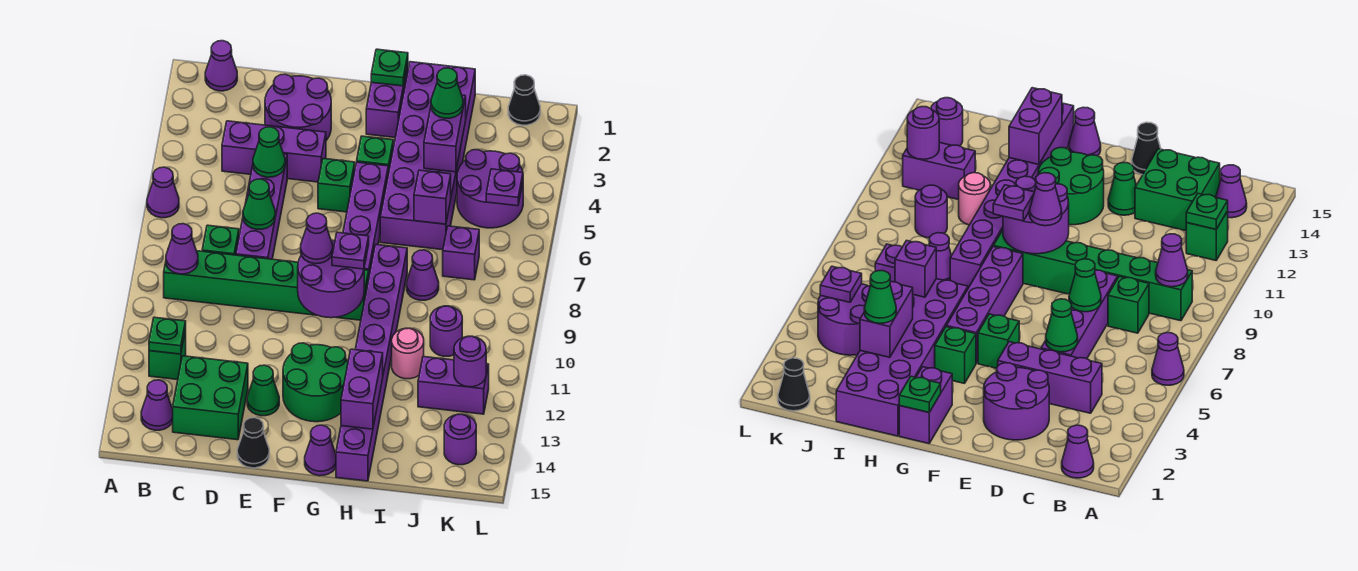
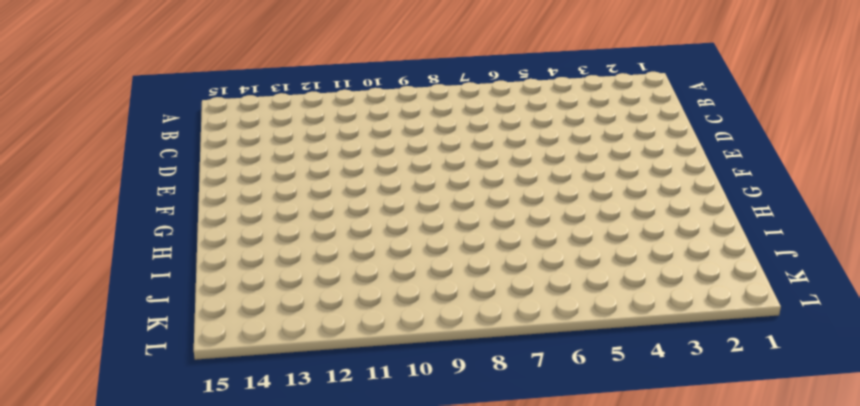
none -> purple 1x1 cone [147,167,179,218]
none -> purple 1x1 cone [205,41,237,91]
none -> green 1x6 brick [164,251,369,320]
none -> green 1x1 brick [149,330,186,380]

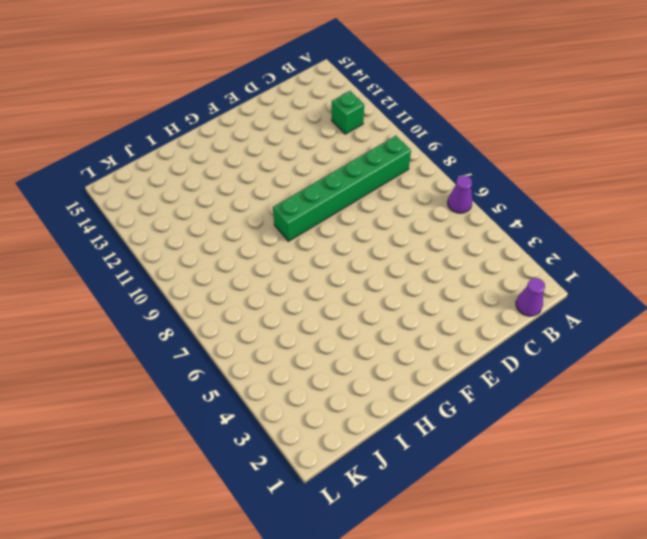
none -> purple 1x1 cone [141,380,173,430]
none -> purple 1x3 brick [222,121,326,182]
none -> green 1x1 brick [202,225,239,255]
none -> green 2x2 brick [173,356,248,440]

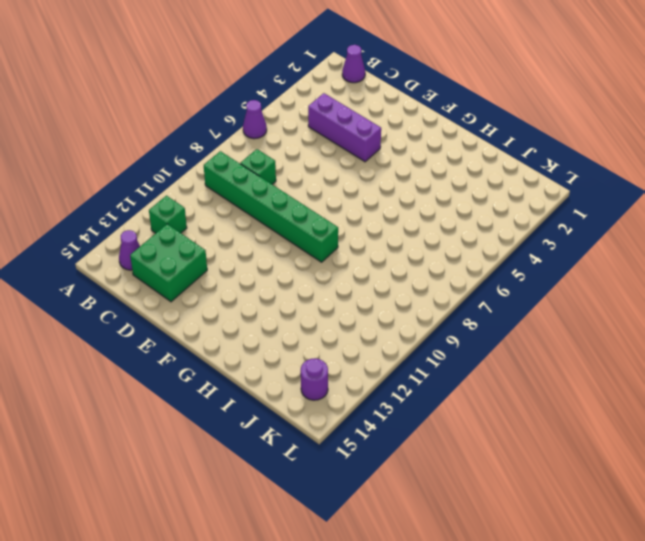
none -> purple 2x2 round brick [265,74,331,140]
none -> purple 1x4 brick [236,154,287,259]
none -> green 1x1 cone [247,365,279,416]
none -> black 1x1 cone [237,418,269,468]

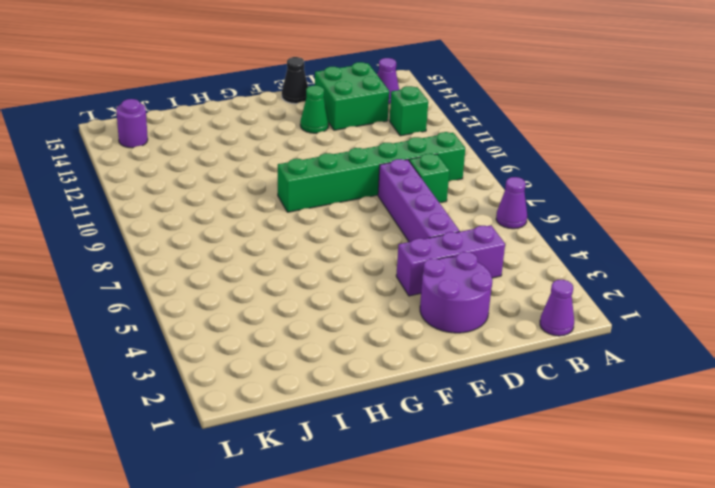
none -> green 1x1 brick [318,159,355,212]
none -> green 2x2 round brick [283,343,348,422]
none -> purple 1x2 brick [366,64,408,137]
none -> green 1x1 brick [357,136,393,174]

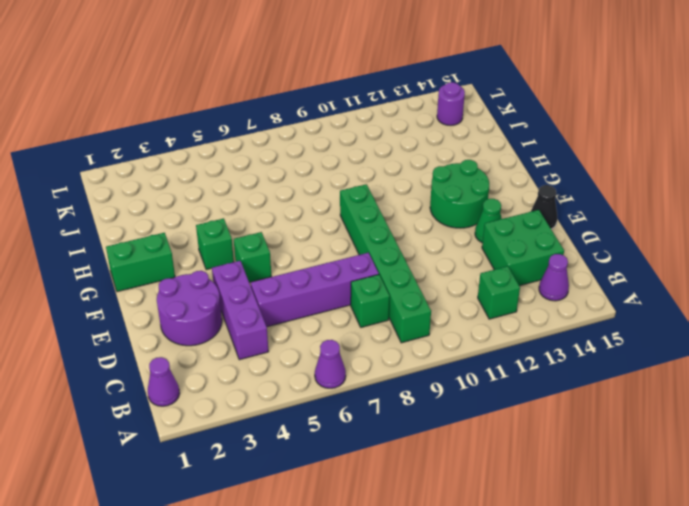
green 1x2 brick [106,233,175,292] -> purple 1x2 brick [366,64,408,137]
none -> purple 1x4 brick [343,162,388,275]
none -> purple 1x1 cone [305,425,336,476]
none -> purple 2x6 brick [380,62,475,250]
none -> purple 1x8 brick [336,244,407,481]

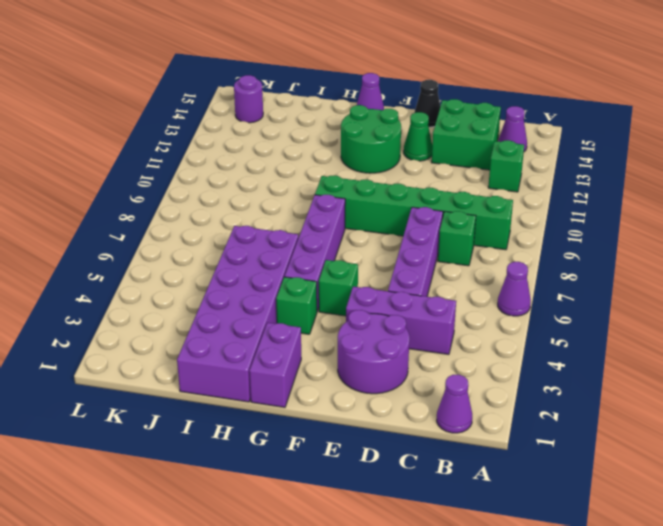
none -> purple 1x8 brick [336,244,407,481]
none -> purple 1x1 cone [407,250,439,300]
none -> pink 1x1 round brick [392,328,424,379]
none -> purple 2x2 round brick [457,150,523,228]

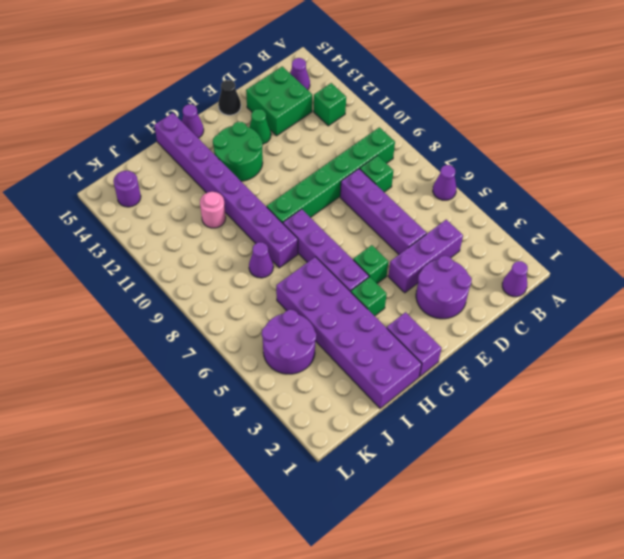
none -> purple 1x1 brick [443,226,479,280]
none -> purple 1x1 round brick [430,306,462,356]
none -> purple 1x2 brick [418,357,489,414]
none -> black 1x1 cone [508,75,540,125]

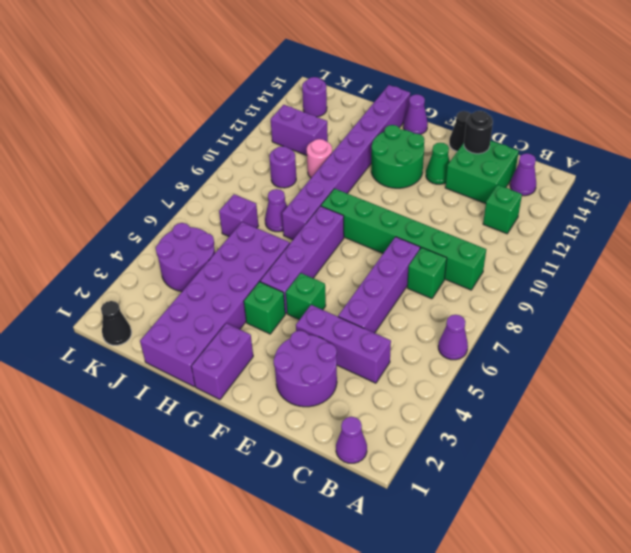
black 1x1 round brick [464,111,493,154] -> none
none -> purple 1x1 cone [166,224,198,274]
none -> green 1x1 plate [149,317,186,354]
none -> green 1x1 cone [253,127,285,177]
none -> green 1x1 cone [243,179,275,229]

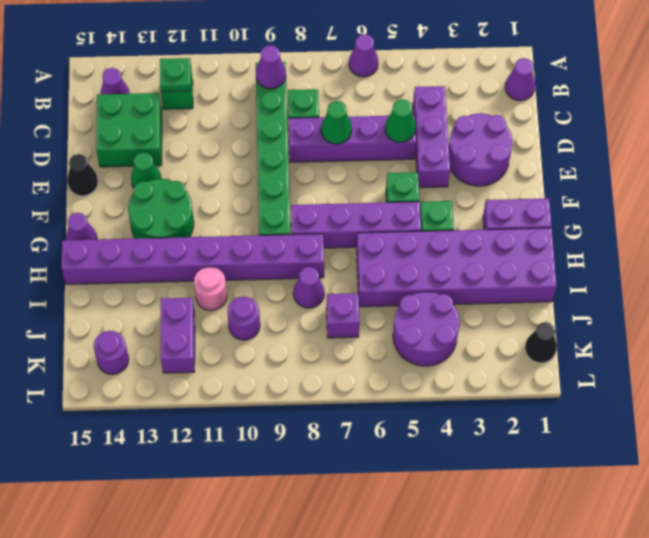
none -> purple 2x2 round brick [298,241,364,318]
none -> green 1x1 plate [371,49,408,86]
none -> purple 1x2 brick [341,349,383,429]
none -> purple 1x2 brick [424,92,466,172]

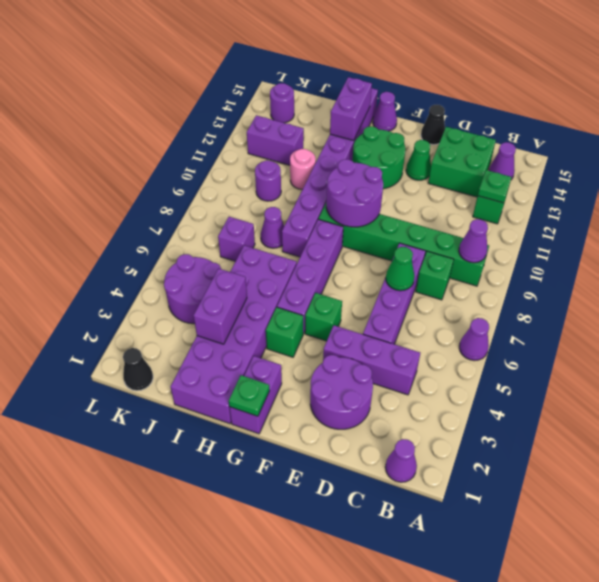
none -> green 1x1 cone [253,127,285,177]
none -> purple 1x1 brick [414,170,451,224]
none -> purple 1x1 plate [486,169,523,206]
none -> purple 1x1 round brick [454,336,486,387]

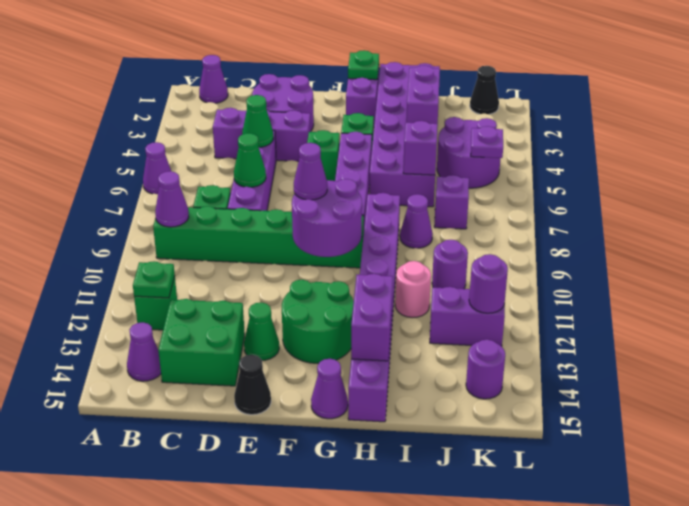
none -> purple 1x1 plate [332,232,369,269]
none -> green 1x1 cone [431,68,463,118]

